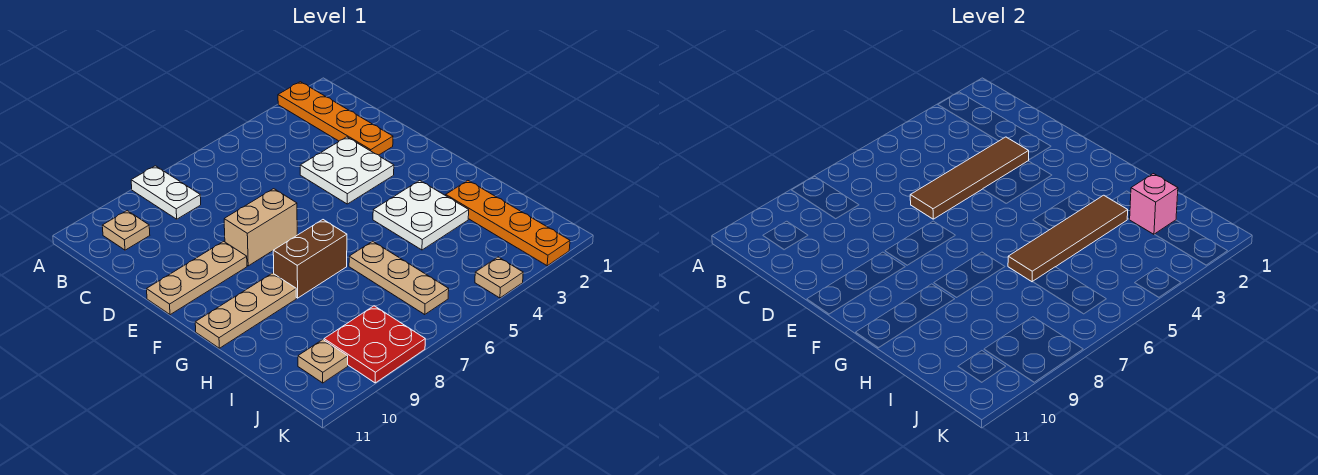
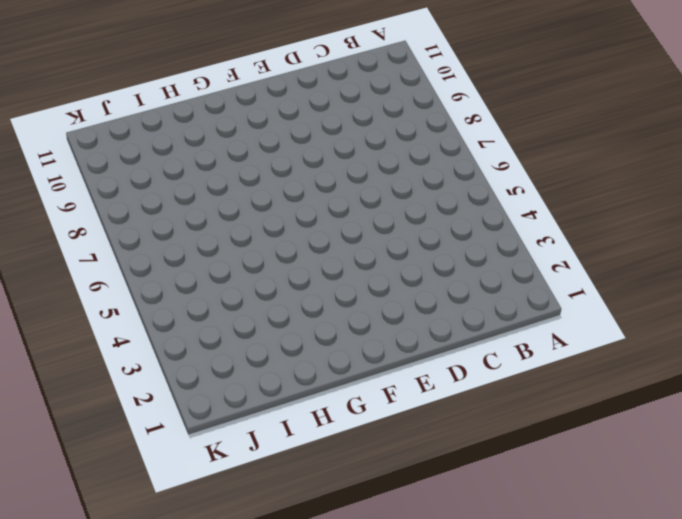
none -> orange 1x4 plate [278,82,393,155]
none -> white 1x2 plate [131,166,201,219]
none -> tan 1x1 plate [102,211,150,250]

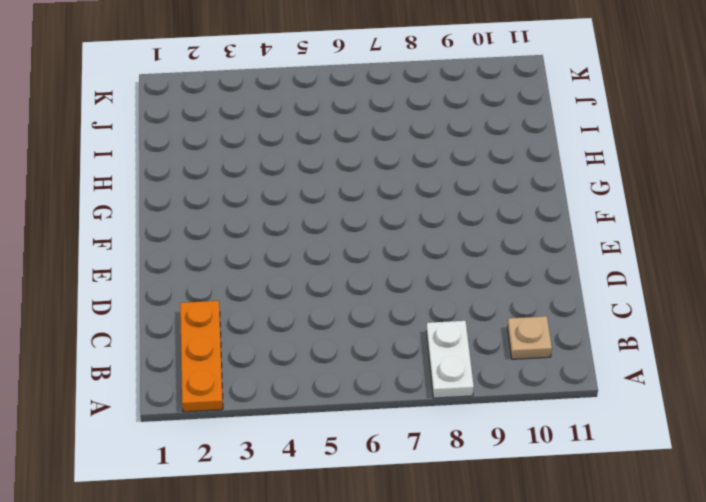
orange 1x3 plate [180,301,223,412] -> orange 1x4 plate [278,82,393,155]
none -> white 2x2 plate [300,137,394,204]
none -> tan 1x2 brick [224,189,297,266]
none -> tan 1x3 plate [147,241,247,315]

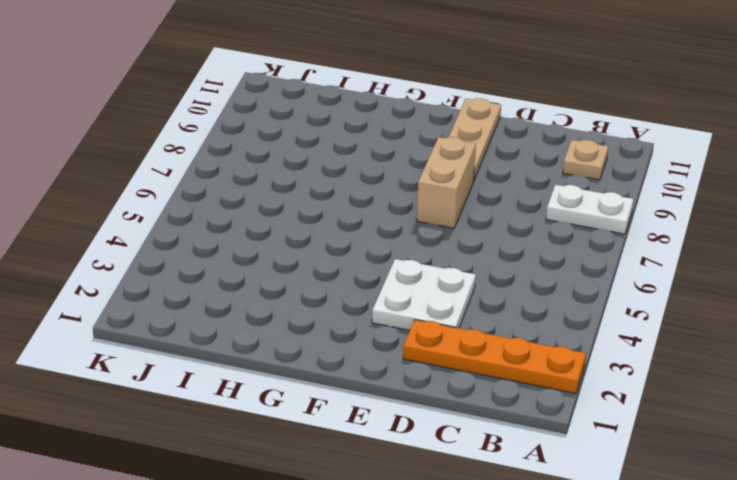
none -> white 2x2 plate [373,180,469,250]
none -> brown 1x2 brick [273,220,347,298]
none -> tan 1x3 plate [195,273,296,348]

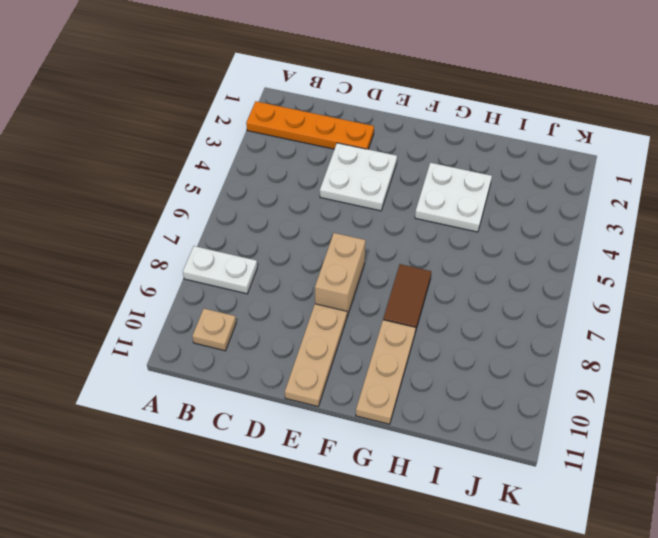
brown 1x2 tile [383,264,431,331] -> brown 1x2 brick [273,220,347,298]
none -> orange 1x4 plate [446,181,570,266]
none -> tan 1x3 plate [349,241,449,314]
none -> red 2x2 plate [324,306,425,383]

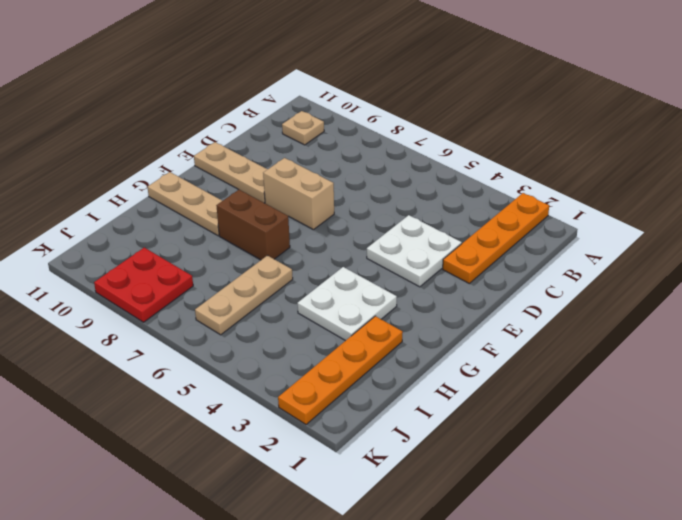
none -> white 1x2 plate [131,166,201,219]
none -> tan 1x1 plate [298,340,348,383]
none -> tan 1x1 plate [475,257,523,298]

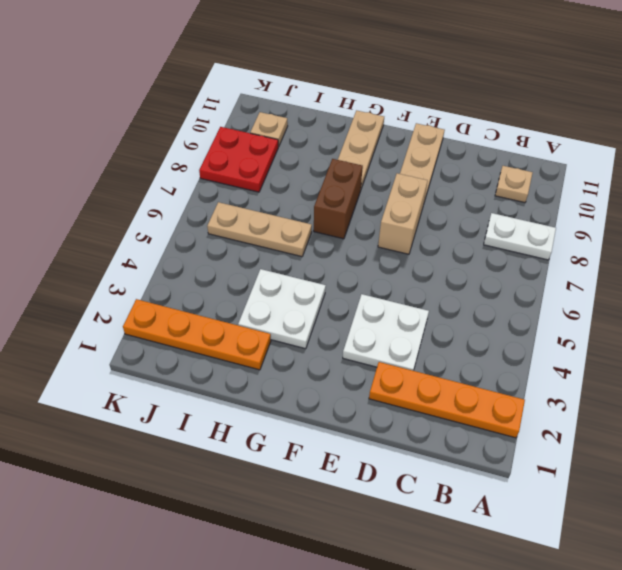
none -> tan 1x1 plate [475,257,523,298]
none -> brown 1x4 tile [910,137,1029,219]
none -> brown 1x4 tile [1008,195,1128,282]

